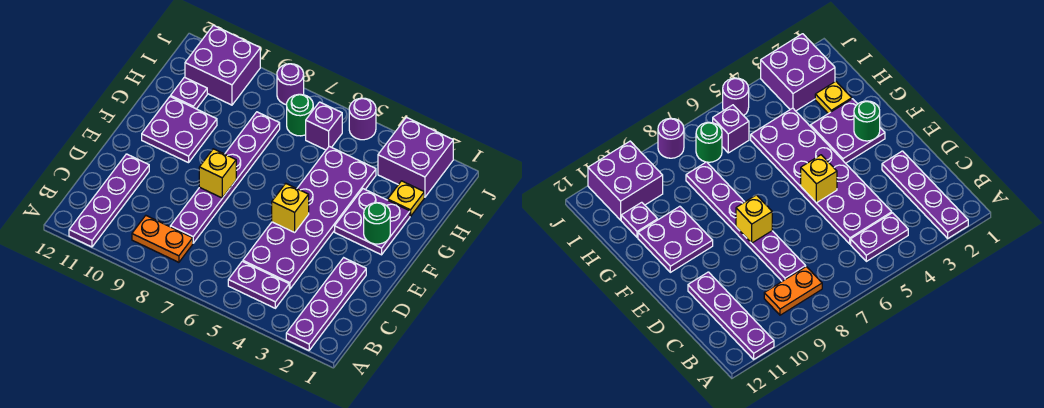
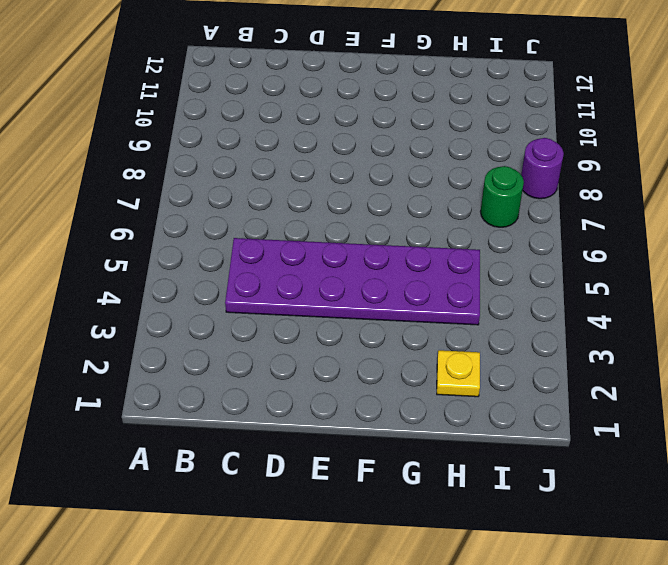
none -> purple 1x4 plate [286,258,366,350]
none -> purple 1x4 plate [69,154,149,247]
none -> purple 1x2 plate [228,261,289,308]

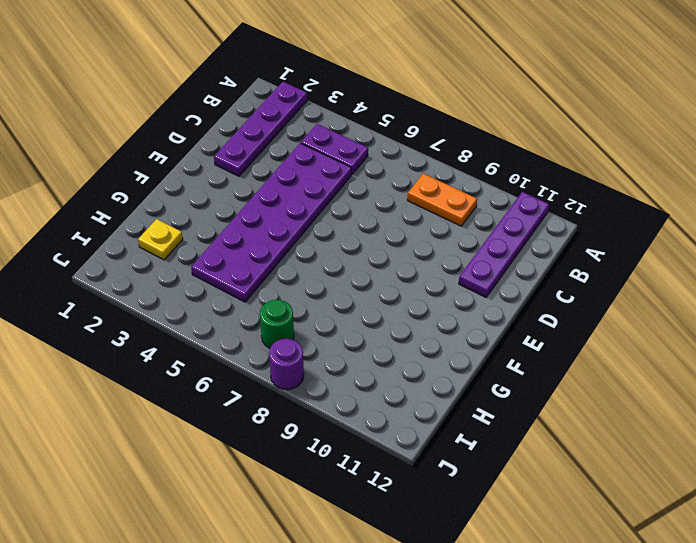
none -> purple 1x6 plate [170,112,280,243]
none -> purple 2x2 plate [335,189,410,255]
none -> purple 2x2 plate [142,97,217,163]

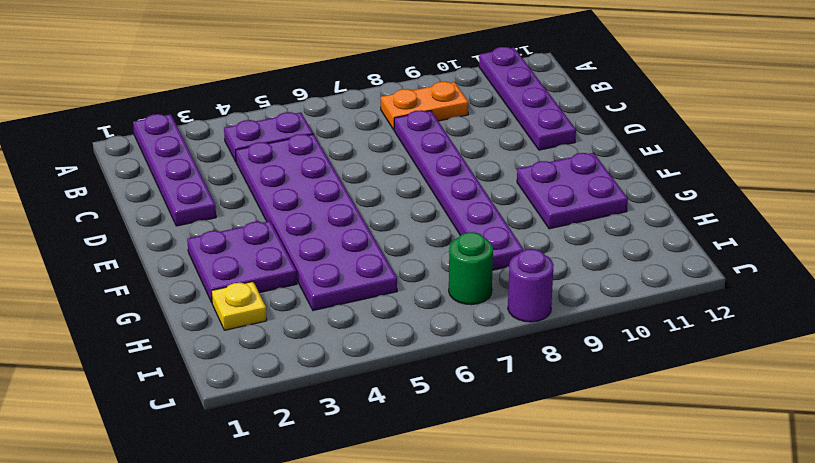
none -> purple 1x1 plate [171,77,207,109]
none -> purple 2x2 brick [378,117,453,197]
none -> purple 1x1 brick [306,102,342,150]

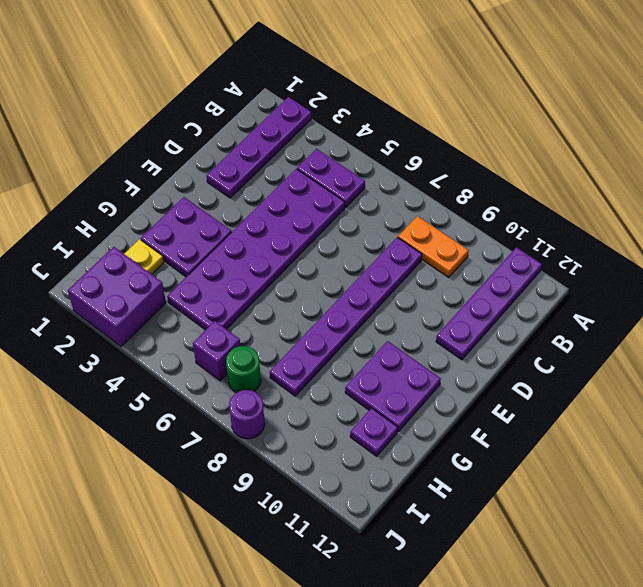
none -> purple 2x2 brick [185,25,260,105]
none -> purple 1x1 round brick [349,98,376,140]
none -> yellow 1x1 brick [272,183,309,232]

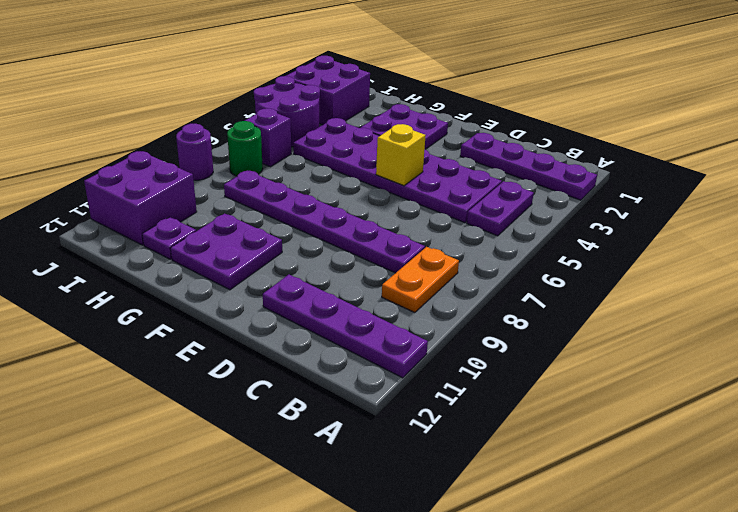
purple 2x2 round brick [254,76,320,147] -> purple 1x1 round brick [349,98,376,140]
none -> yellow 1x1 plate [388,181,424,216]
none -> yellow 1x1 brick [199,149,236,198]
none -> green 1x1 round brick [364,203,390,244]

